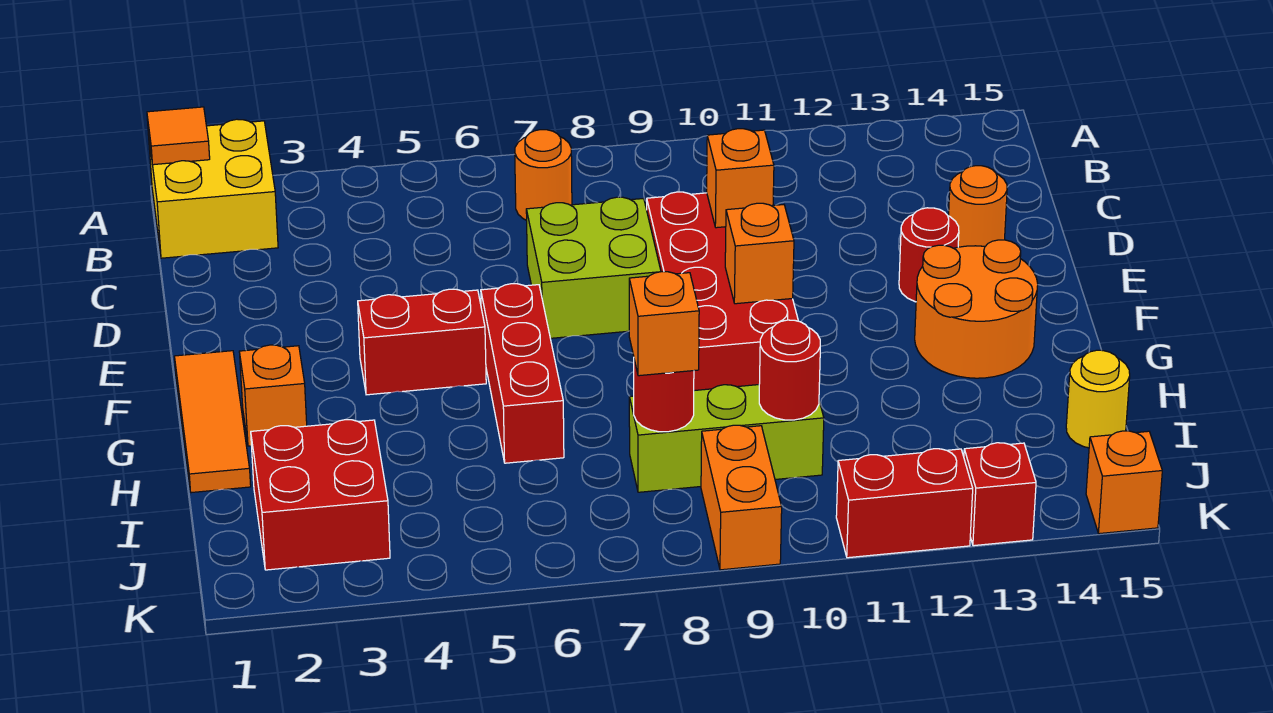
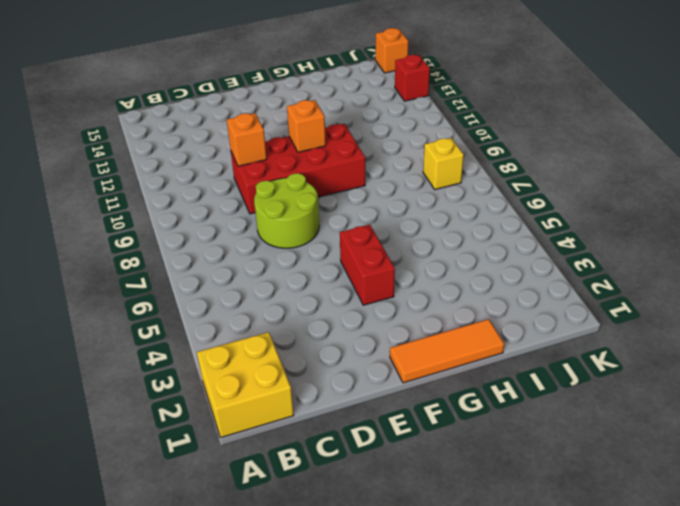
lime 2x2 round brick [254,173,319,248] -> lime 2x2 brick [526,197,661,338]
yellow 1x1 brick [423,138,464,189] -> none
none -> orange 1x1 round brick [515,130,572,220]
none -> orange 1x1 round brick [949,166,1007,247]
none -> red 1x1 round brick [899,208,959,302]

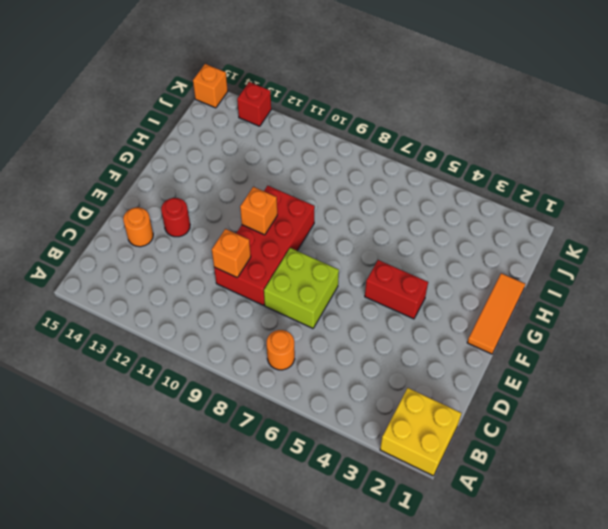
none -> red 1x3 brick [481,284,564,463]
none -> orange 2x2 round brick [915,240,1038,378]
none -> orange 1x1 brick [239,345,307,446]

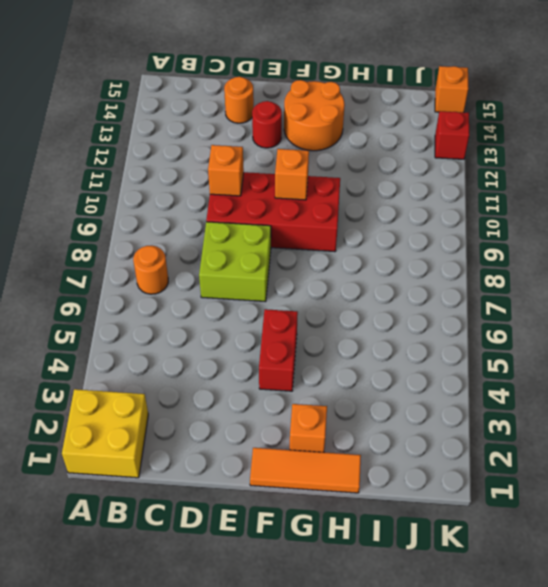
none -> red 1x3 brick [481,284,564,463]
none -> red 2x2 brick [251,420,390,570]
none -> lime 1x3 brick [629,385,824,492]

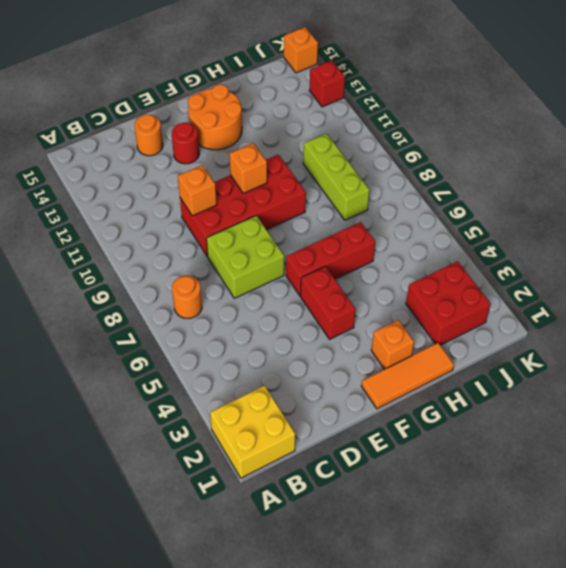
none -> yellow 1x1 round brick [1066,350,1130,448]
none -> orange 1x2 brick [701,425,782,570]
none -> red 1x2 brick [836,449,973,558]

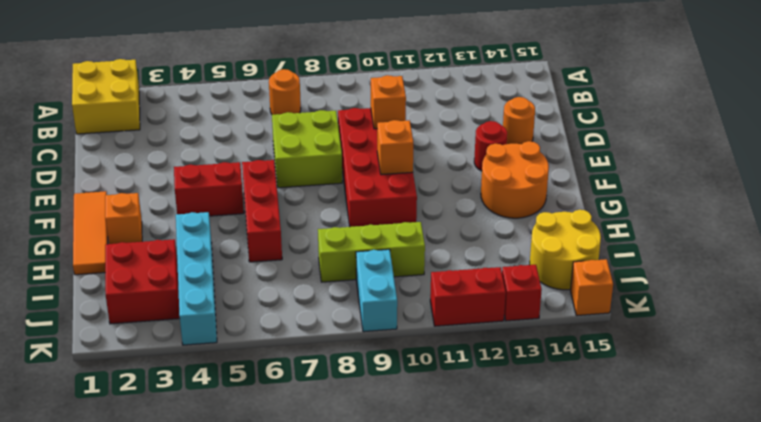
cyan 1x4 brick [176,212,217,345] -> none
yellow 2x2 round brick [530,210,601,290] -> yellow 1x1 round brick [1066,350,1130,448]
cyan 1x2 brick [356,249,397,332] -> orange 1x2 brick [701,425,782,570]
none -> orange 1x1 tile [147,107,210,165]
none -> red 1x1 round brick [634,360,694,432]
none -> red 1x1 round brick [759,320,820,420]

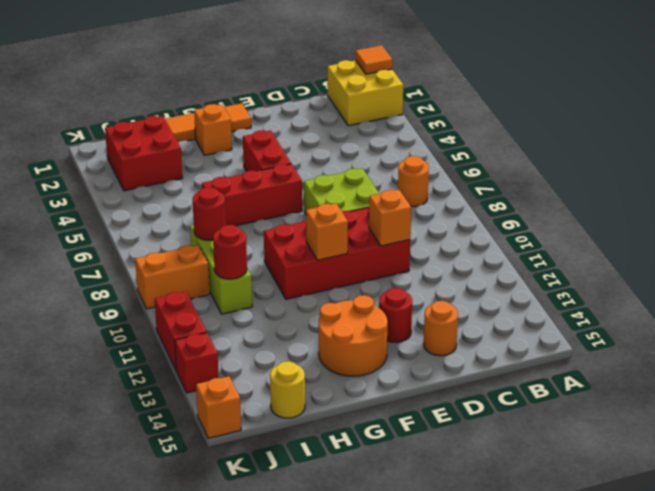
none -> orange 1x1 brick [629,272,699,376]

